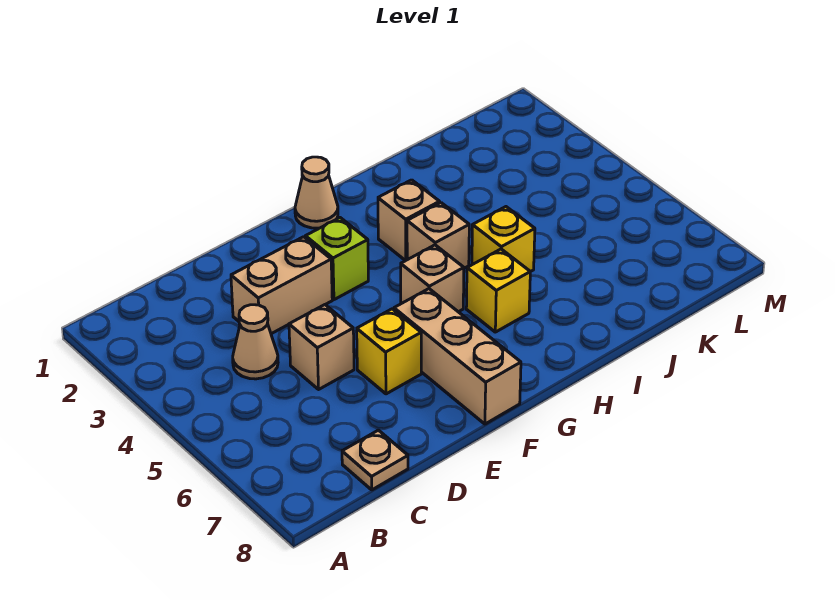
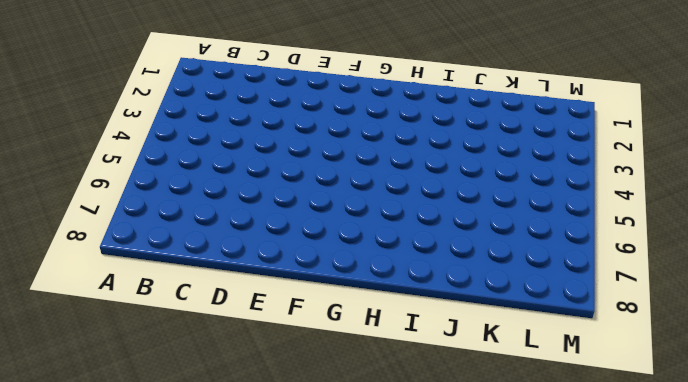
none -> tan 1x1 cone [233,305,278,379]
none -> tan 1x1 plate [342,430,408,490]
none -> tan 1x2 brick [231,237,332,334]

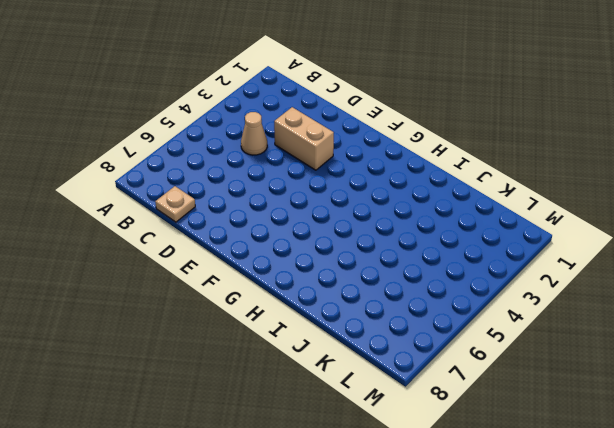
none -> tan 1x1 brick [289,305,354,389]
none -> yellow 1x1 brick [357,309,421,394]
none -> lime 1x1 brick [305,218,368,300]

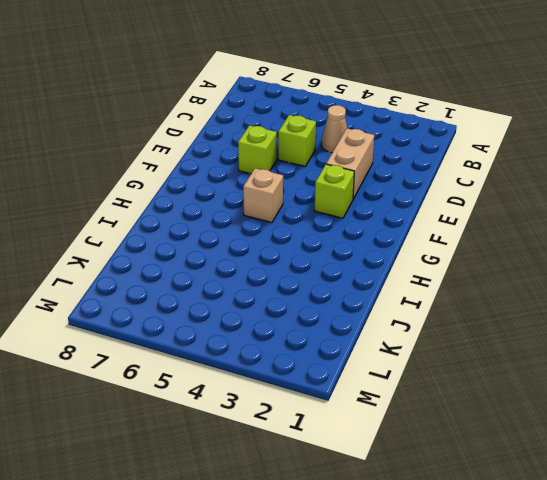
lime 1x1 brick [278,115,316,166] -> tan 1x1 brick [289,305,354,389]
lime 1x1 brick [238,125,277,174] -> yellow 1x1 brick [357,309,421,394]
none -> tan 1x1 plate [342,430,408,490]
none -> tan 1x3 brick [394,289,521,424]
none -> tan 1x1 cone [295,157,338,228]

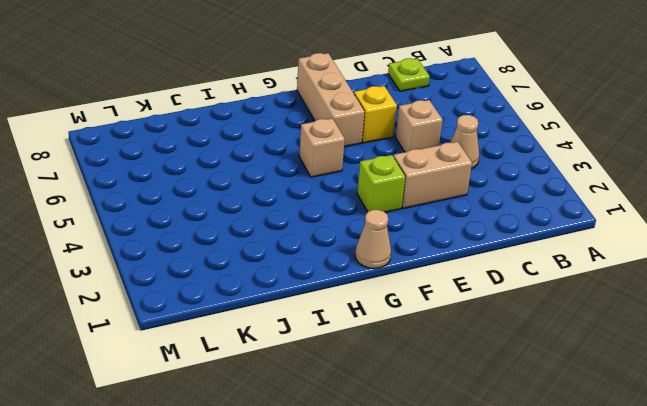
lime 1x1 plate [388,58,430,91] -> tan 1x1 plate [342,430,408,490]
none -> tan 1x1 brick [378,180,440,261]
none -> tan 1x1 brick [407,203,469,268]
none -> yellow 1x1 brick [466,249,530,332]

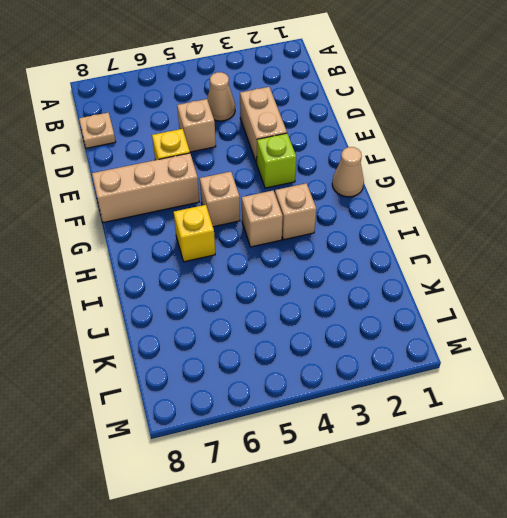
none -> yellow 1x1 brick [472,207,535,272]

